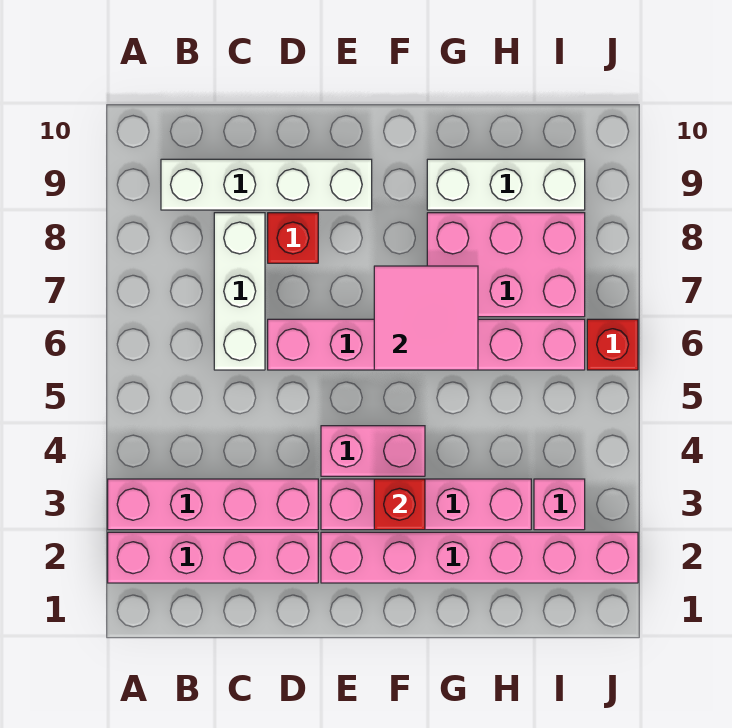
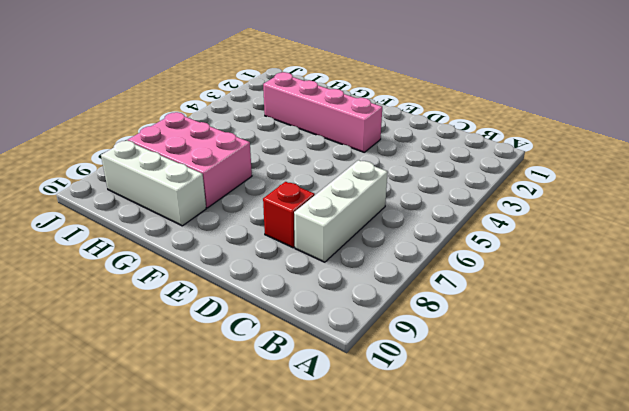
none -> pink 1x4 brick [108,532,318,583]
none -> pink 1x4 brick [108,479,318,530]
none -> white 1x4 brick [161,159,372,210]

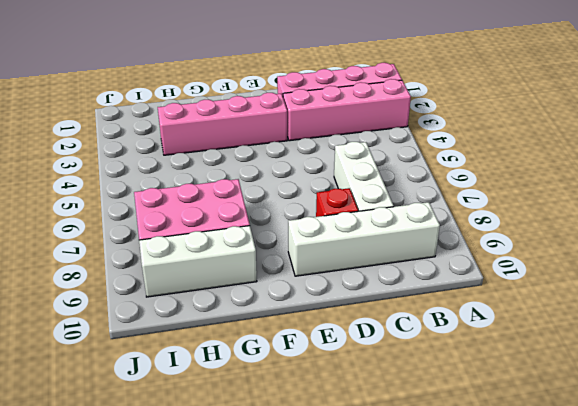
none -> pink 1x6 brick [268,319,585,370]
none -> pink 1x6 brick [321,532,638,583]
none -> pink 1x2 brick [321,426,425,476]

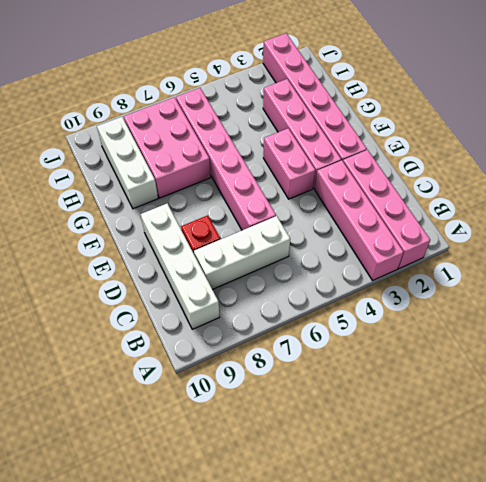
none -> pink 1x1 brick [534,479,585,530]
none -> red 1x1 brick [587,319,638,370]
none -> red 1x1 brick [374,479,425,530]

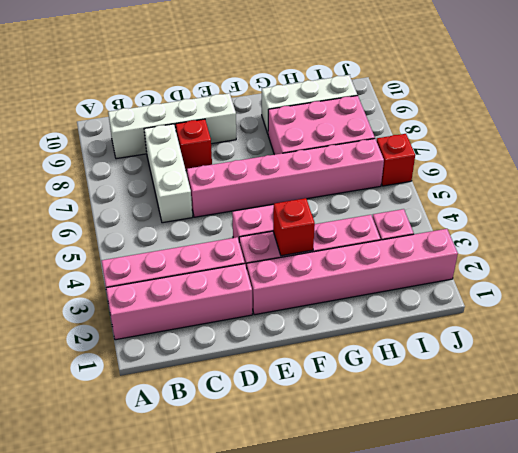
none -> pink 2x2 tile [374,266,478,370]

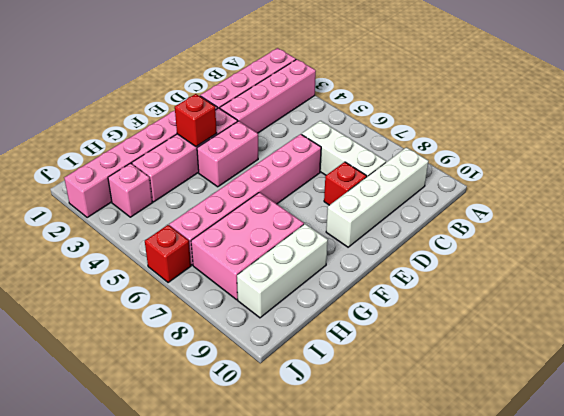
none -> pink 2x2 tile [374,266,478,370]

